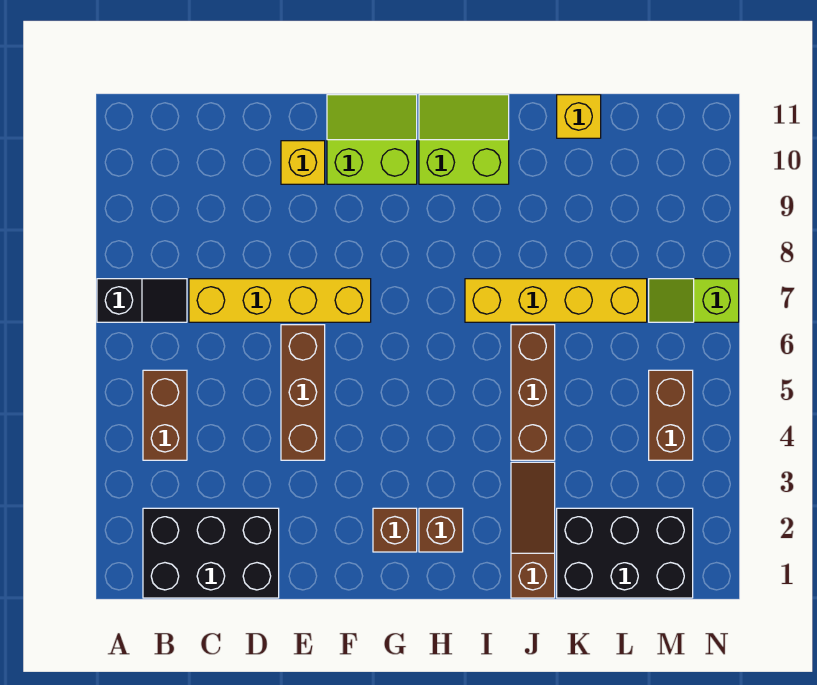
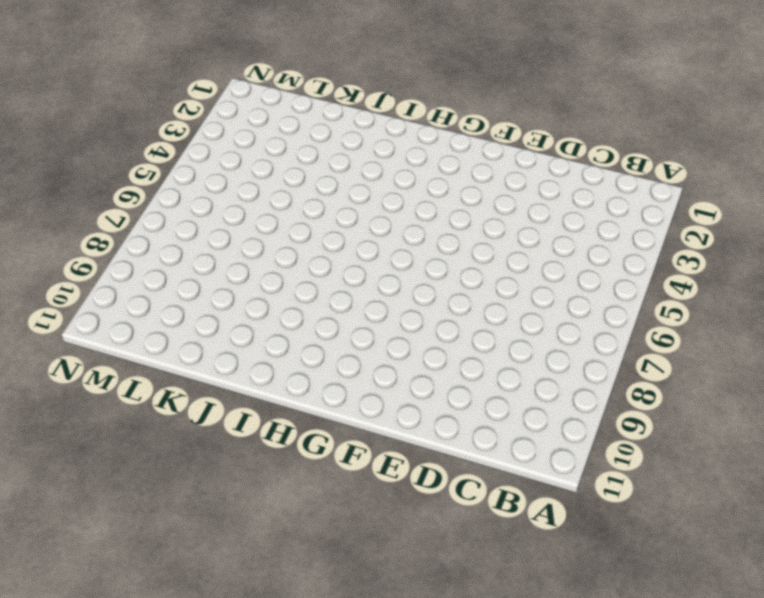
none -> black 1x2 slope [97,279,187,322]
none -> black 2x3 brick [143,508,279,598]
none -> brown 1x2 brick [143,370,187,460]

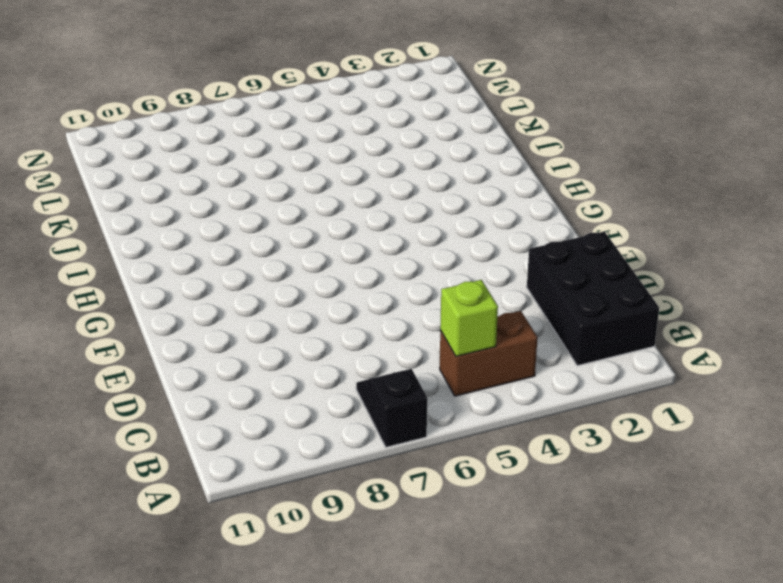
lime 1x1 brick [440,280,498,356] -> none
none -> yellow 1x4 brick [189,279,371,322]
none -> brown 1x3 brick [281,325,325,460]
none -> yellow 1x1 brick [281,141,325,184]

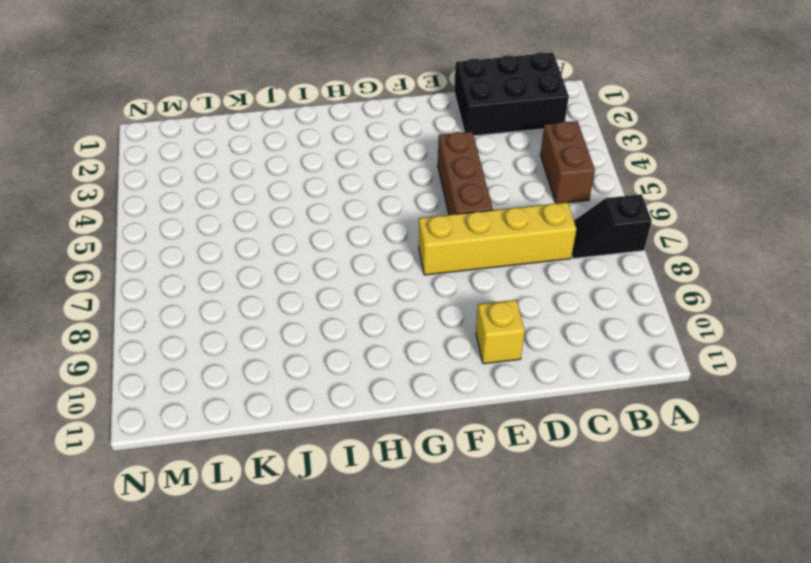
none -> lime 2x2 slope [327,95,417,184]
none -> brown 1x1 brick [373,508,417,552]
none -> brown 1x1 brick [419,508,463,552]

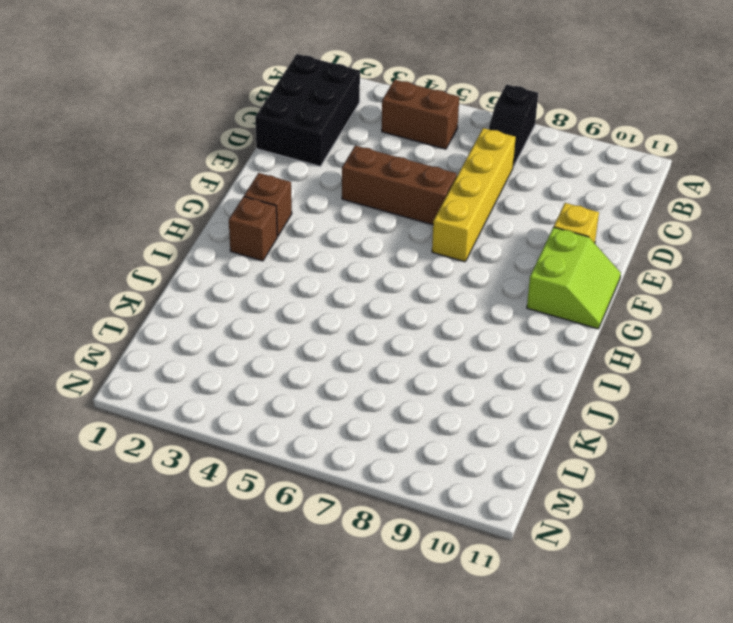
none -> lime 2x2 slope [419,95,509,184]
none -> yellow 1x4 brick [465,279,647,322]
none -> brown 1x3 slope [511,462,555,598]

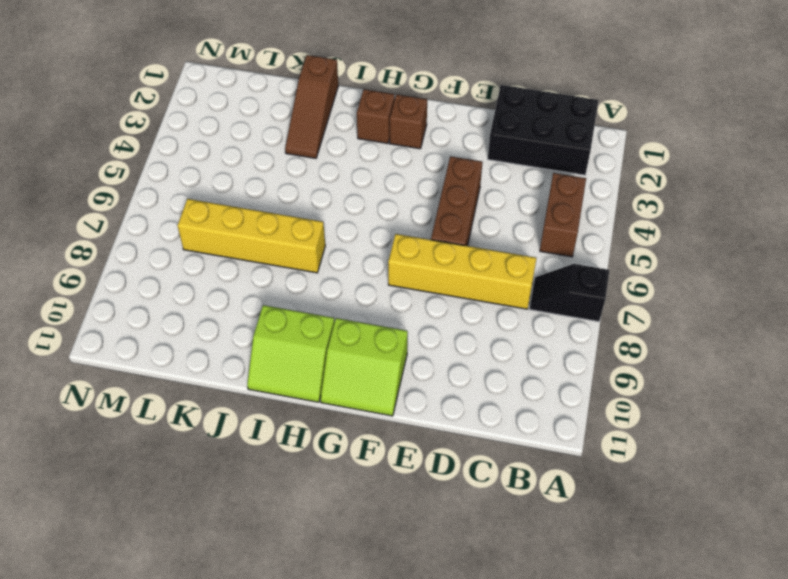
none -> yellow 1x1 brick [281,141,325,184]
none -> brown 1x3 brick [511,325,555,460]
none -> black 2x3 brick [557,508,693,598]

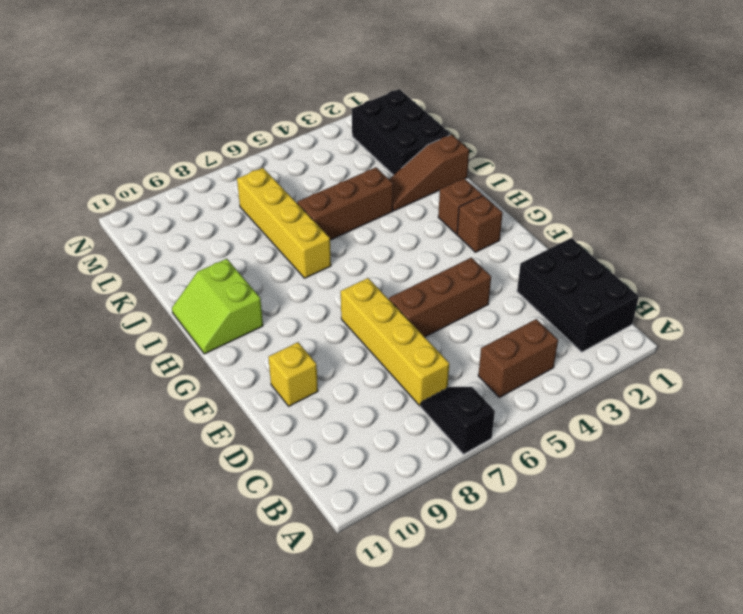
none -> lime 2x2 slope [327,95,417,184]
none -> yellow 1x1 brick [557,95,601,138]
none -> brown 1x2 brick [649,370,693,460]

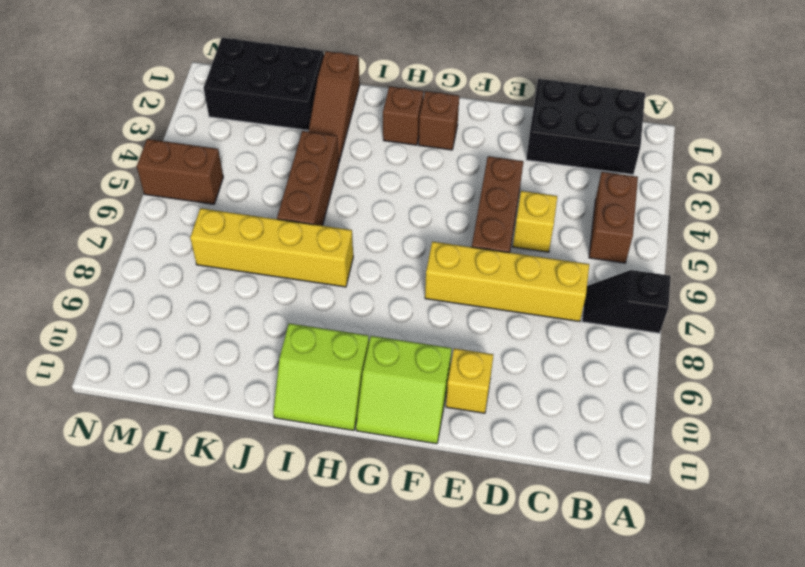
yellow 1x1 brick [513,191,557,252] -> yellow 1x1 brick moved to [557,95,601,138]
brown 1x2 brick [137,139,223,204] -> brown 1x2 brick turned to [649,370,693,460]
none -> lime 1x2 slope [649,279,739,322]

